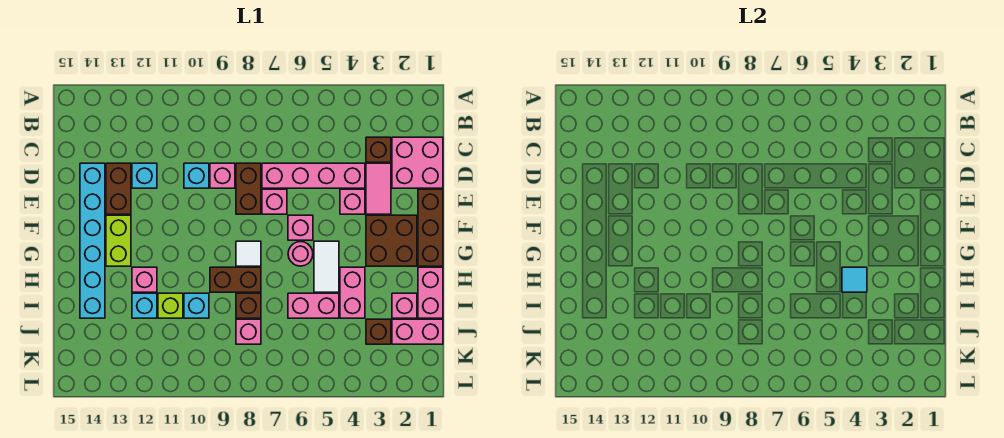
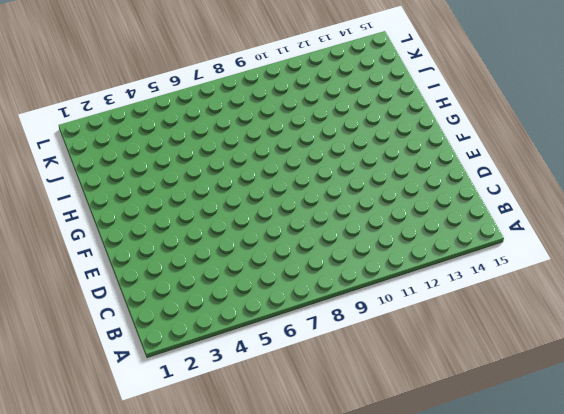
none -> pink 2x2 brick [392,137,443,188]
none -> brown 1x1 brick [366,137,391,162]
none -> pink 1x2 tile [366,163,391,214]
none -> pink 1x4 brick [262,163,365,188]

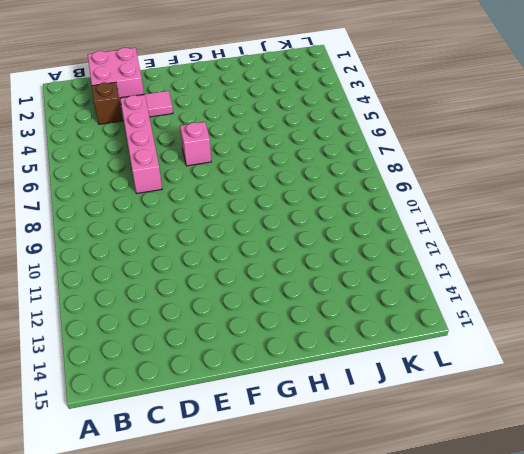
none -> brown 1x2 brick [236,163,261,214]
none -> pink 1x1 brick [210,163,235,188]
none -> cyan 1x1 brick [184,163,209,188]
none -> cyan 1x1 brick [132,163,157,188]

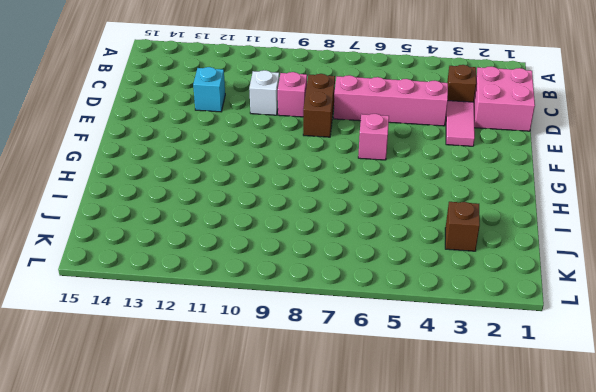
white 1x1 brick [249,70,279,115] -> cyan 1x1 brick [184,163,209,188]
none -> brown 1x2 brick [106,163,131,214]
none -> cyan 1x6 brick [80,163,105,318]
none -> brown 1x3 brick [418,189,443,266]
none -> pink 1x1 brick [340,189,365,214]

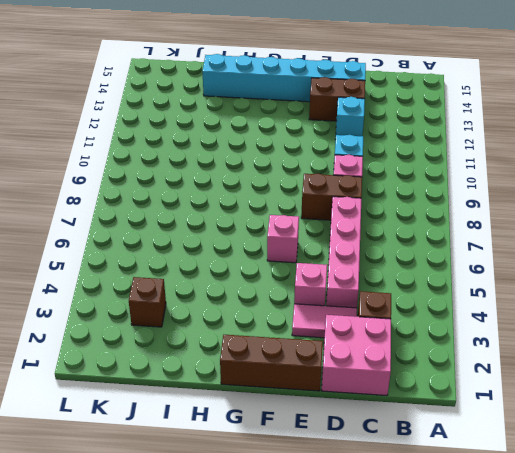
none -> pink 1x1 brick [262,189,287,214]
none -> brown 2x2 brick [366,215,417,266]
none -> lime 1x2 brick [106,215,131,266]
none -> white 1x2 tile [314,241,339,292]

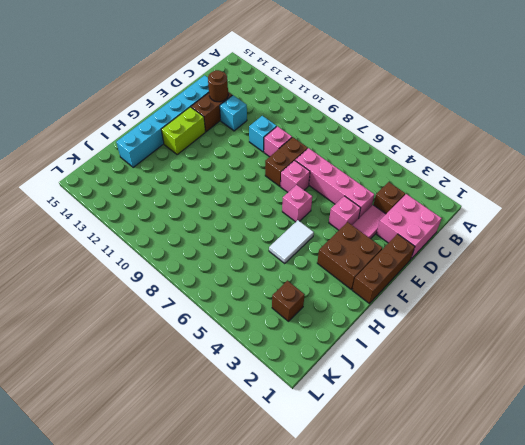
brown 1x1 round brick [208,70,228,102] -> none
none -> pink 1x1 round brick [288,242,313,266]
none -> white 1x1 tile [236,241,261,266]
none -> pink 1x2 brick [418,267,443,318]
none -> pink 1x2 brick [340,267,365,318]

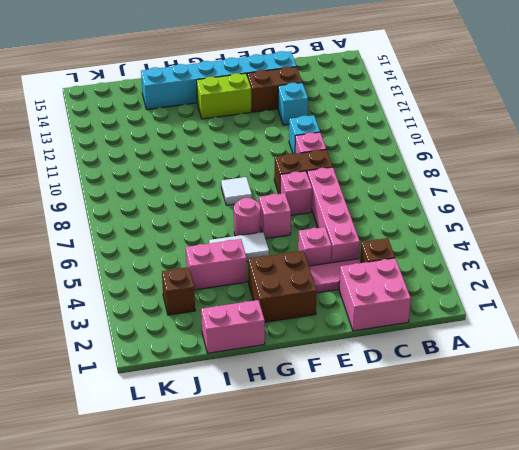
none -> brown 1x3 brick [418,189,443,266]
none -> brown 1x2 brick [210,267,261,292]
none -> pink 1x1 brick [132,267,157,292]
none -> pink 1x1 brick [392,293,417,318]

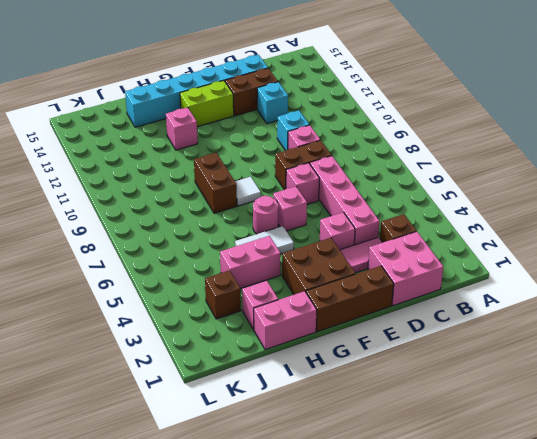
none -> pink 1x2 brick [288,293,339,318]
none -> brown 1x1 brick [236,293,261,318]
none -> cyan 1x1 brick [184,293,209,318]
none -> lime 1x1 brick [158,293,183,318]

